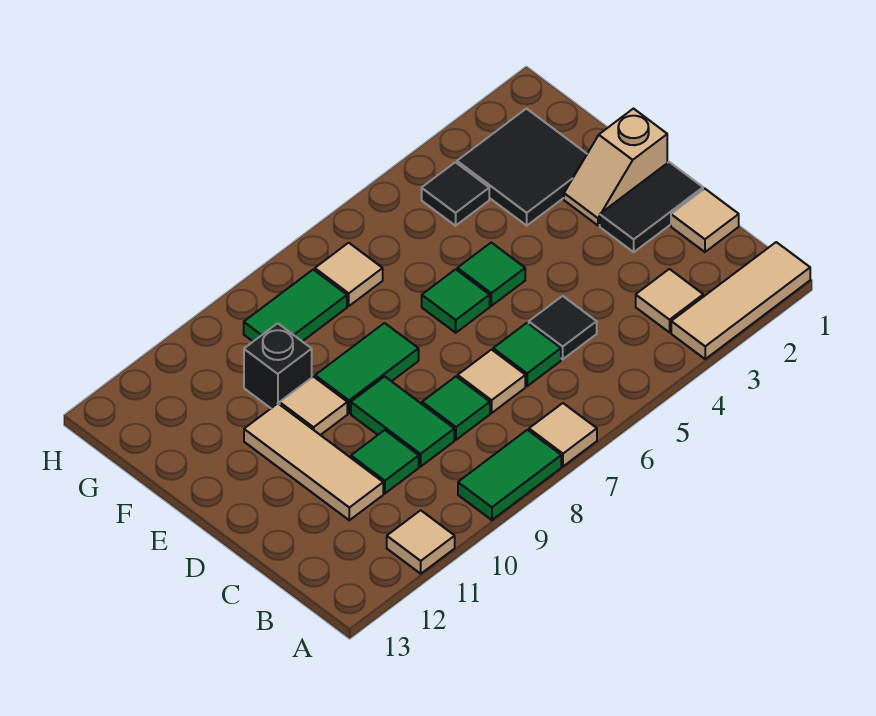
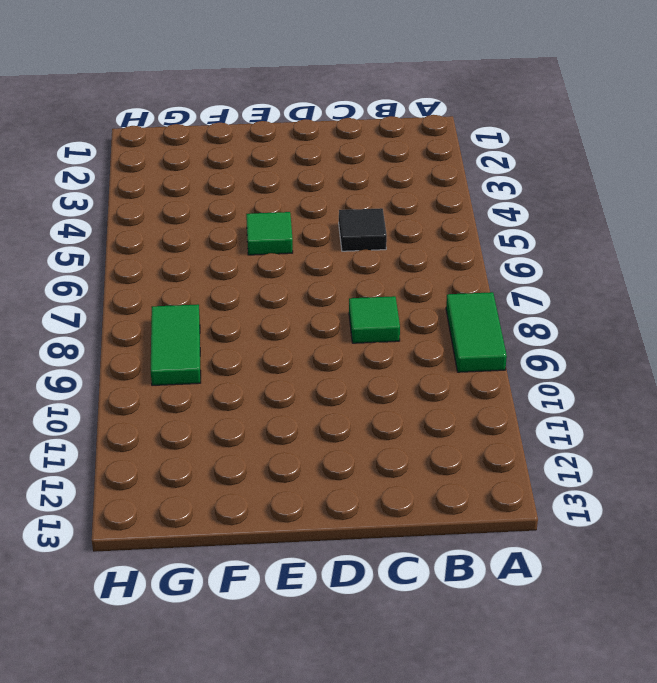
none -> tan 1x3 tile [671,242,810,359]
none -> tan 1x1 tile [529,403,597,466]
none -> tan 1x1 tile [387,510,455,574]

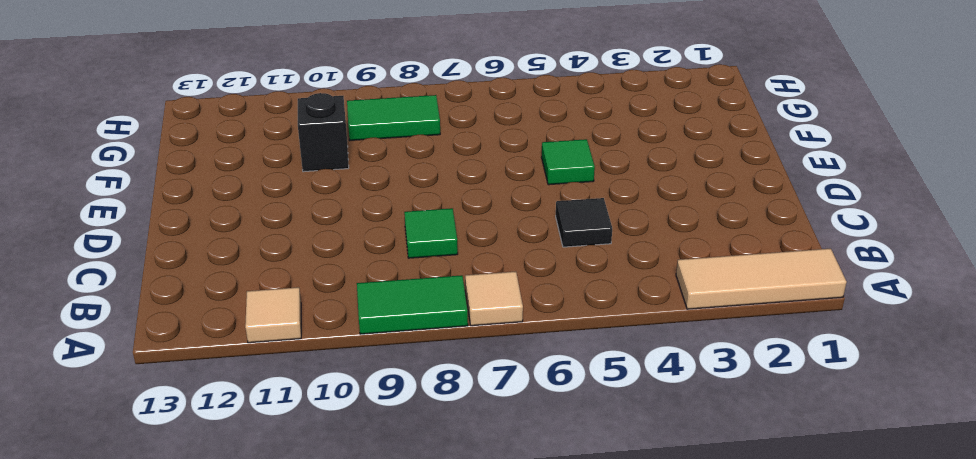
none -> tan 1x1 tile [636,269,703,332]
none -> tan 1x1 tile [671,189,739,252]
none -> green 1x1 tile [493,323,561,386]

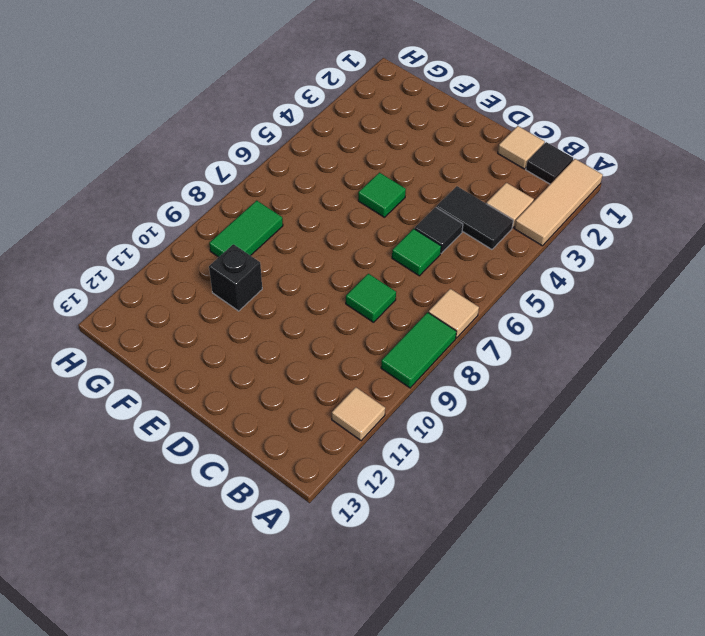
black 1x1 tile [526,142,573,184] -> black 1x1 tile moved to [422,162,489,226]
black 1x2 tile [436,186,513,249] -> black 1x2 tile turned to [600,162,703,252]
none -> tan 1x1 tile [458,350,525,413]
none -> green 1x2 tile [351,376,454,467]
none -> green 1x1 tile [351,430,419,493]

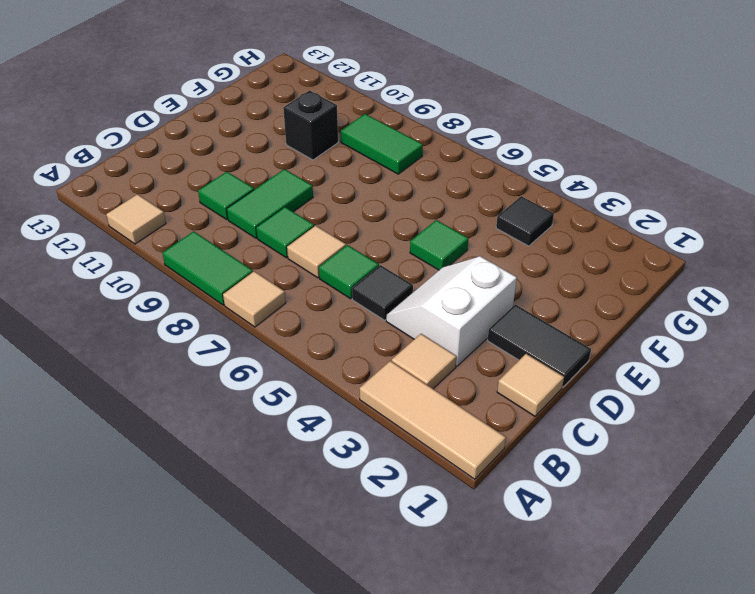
white 2x2 slope [386,256,517,366] -> none
none -> tan 1x3 tile [244,404,383,520]
none -> tan 1x2 slope [564,109,667,225]
none -> green 1x1 tile [422,269,490,333]

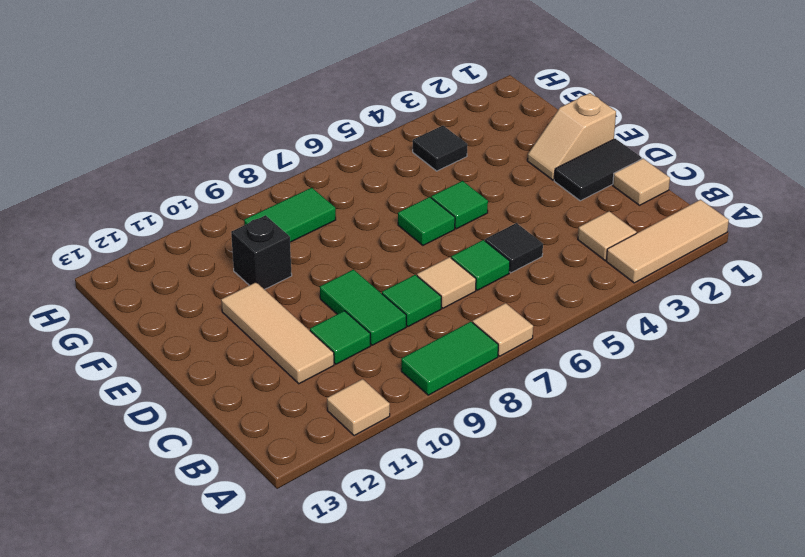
none -> green 1x2 tile [315,323,419,413]
none -> tan 1x1 tile [280,377,347,435]
none -> black 2x2 tile [457,109,587,225]

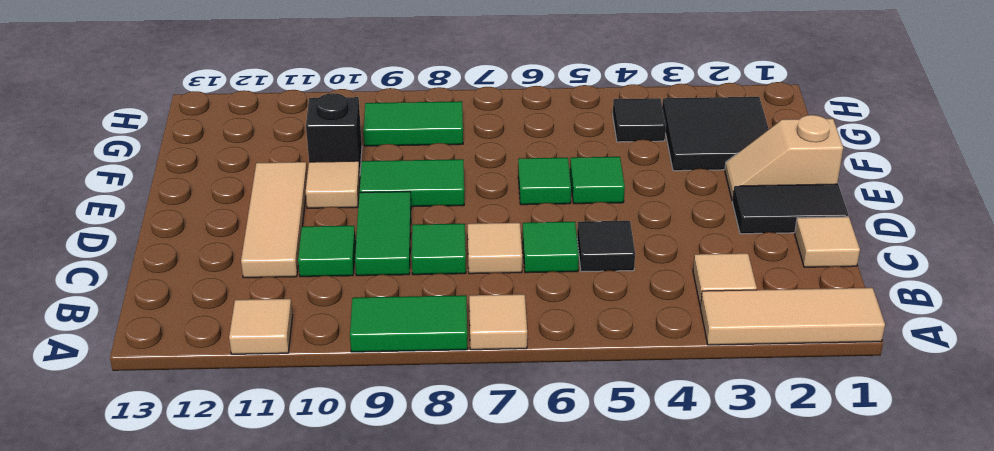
none -> tan 1x1 tile [315,243,383,306]

